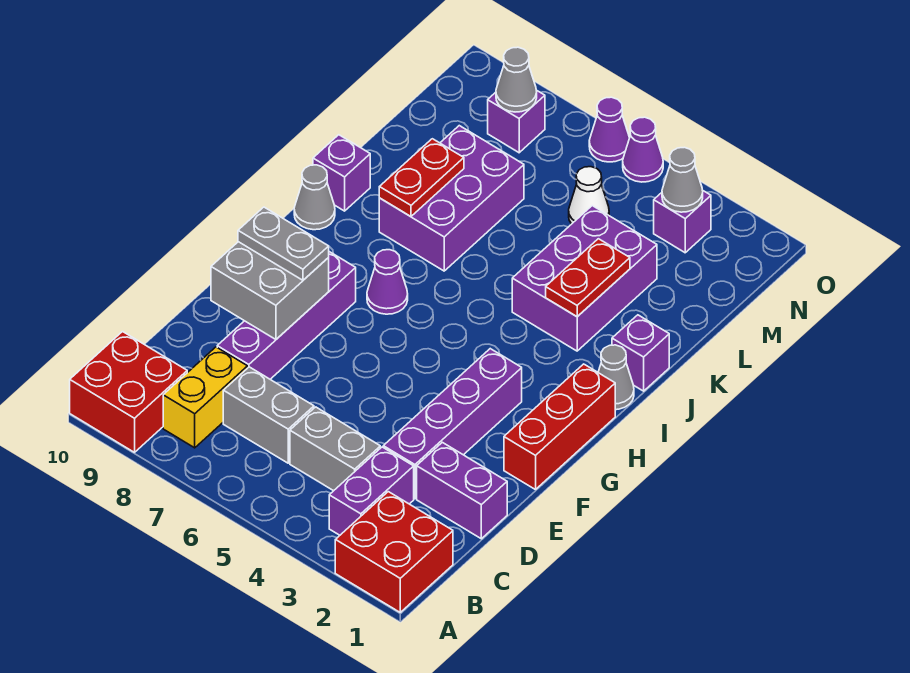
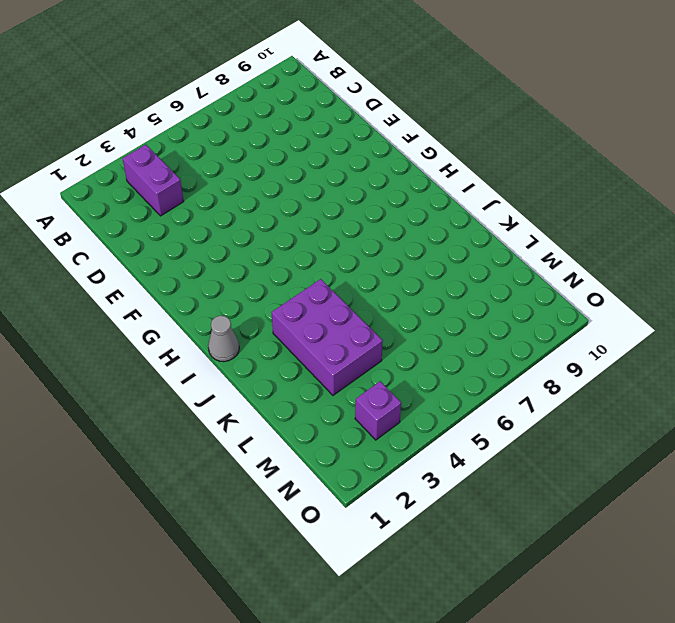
none -> red 2x2 brick [335,492,453,612]
none -> red 2x2 brick [70,332,187,452]
none -> yellow 1x2 brick [163,347,248,448]

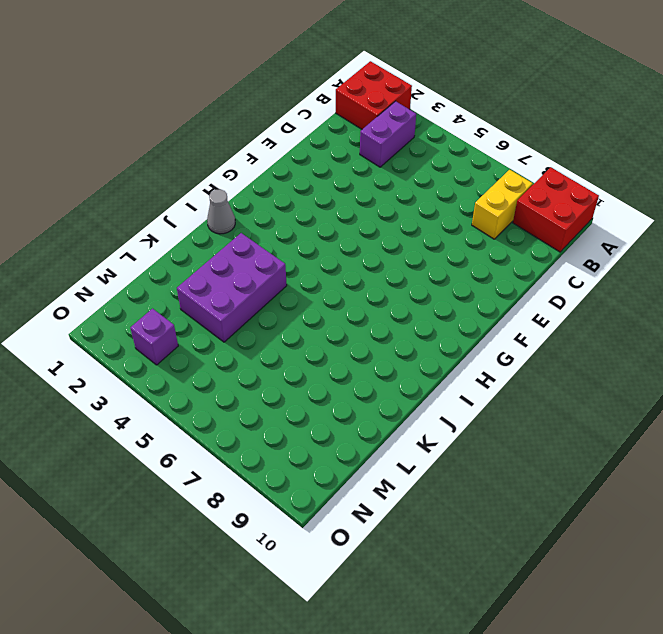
none -> grey 1x2 brick [290,407,380,491]
none -> grey 1x2 brick [223,367,314,463]
none -> purple 1x2 brick [417,442,507,539]

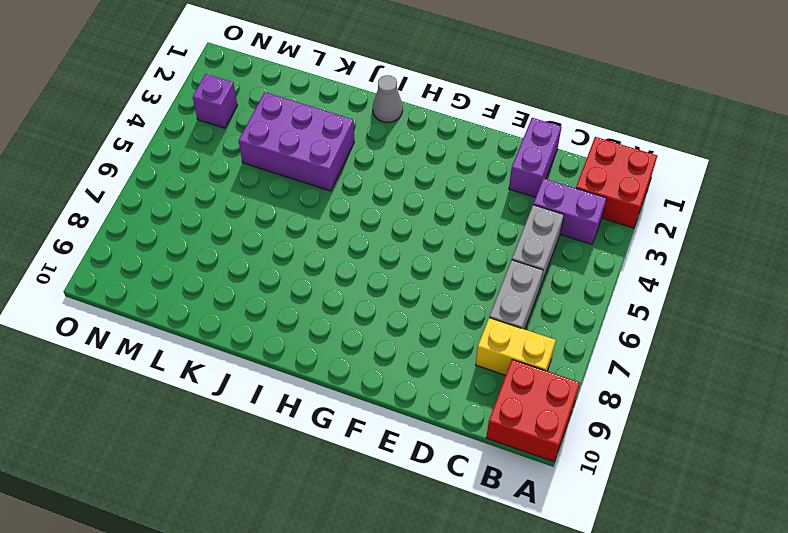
none -> purple 1x4 brick [383,349,522,499]
none -> purple 1x4 brick [217,252,356,379]
none -> red 1x3 brick [504,364,615,490]

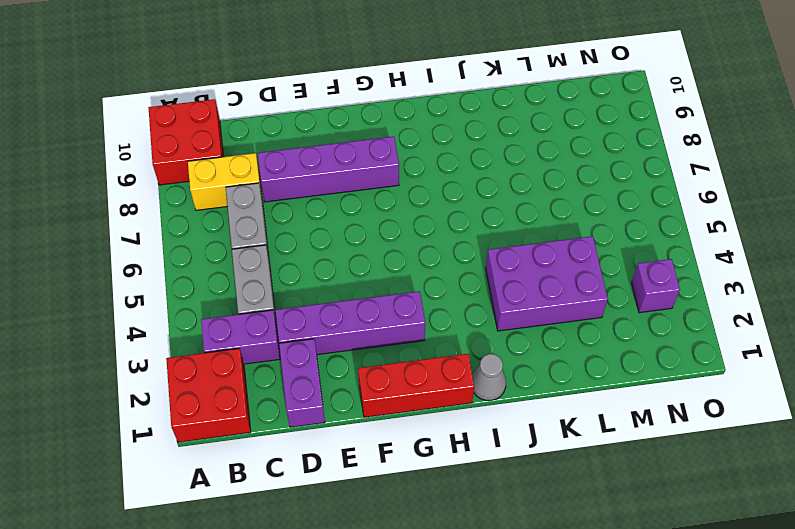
none -> purple 1x1 cone [367,250,408,314]
none -> grey 1x1 cone [294,165,335,230]
none -> purple 1x1 brick [612,315,669,391]

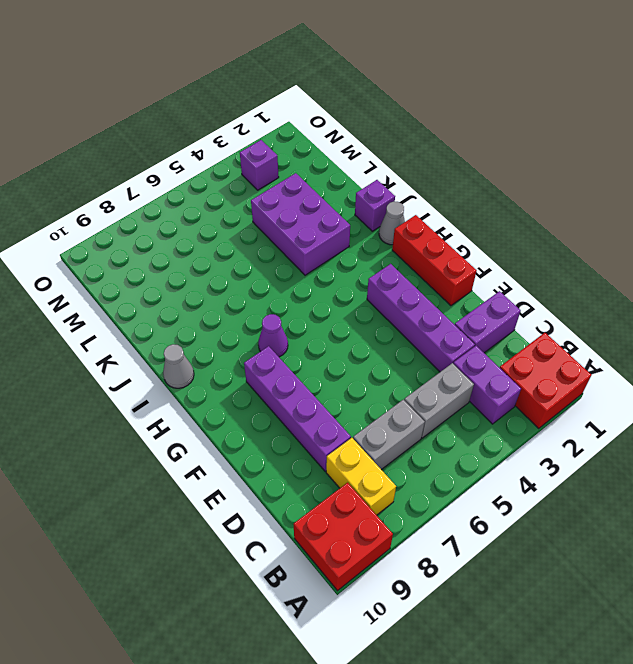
none -> purple 2x3 brick [379,126,524,271]
none -> purple 1x1 brick [313,135,370,211]
none -> white 1x1 cone [569,167,609,224]

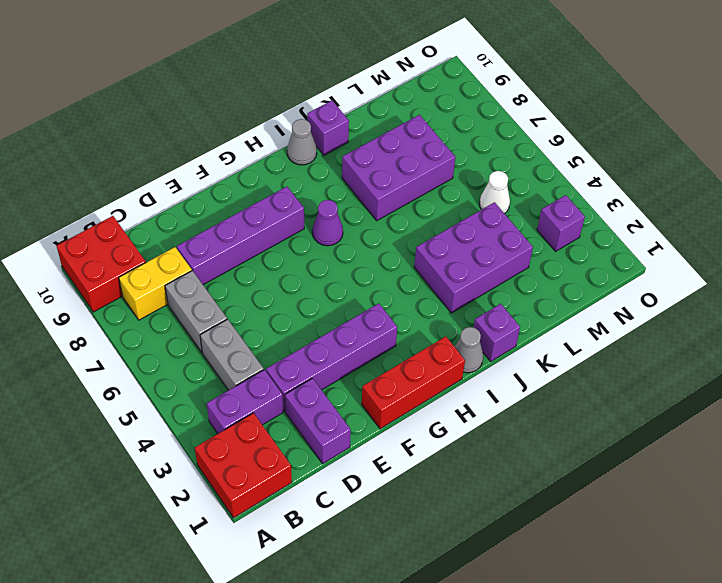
none -> purple 1x1 brick [488,90,545,153]
none -> purple 1x1 cone [623,117,663,182]
none -> purple 1x1 cone [589,97,629,162]

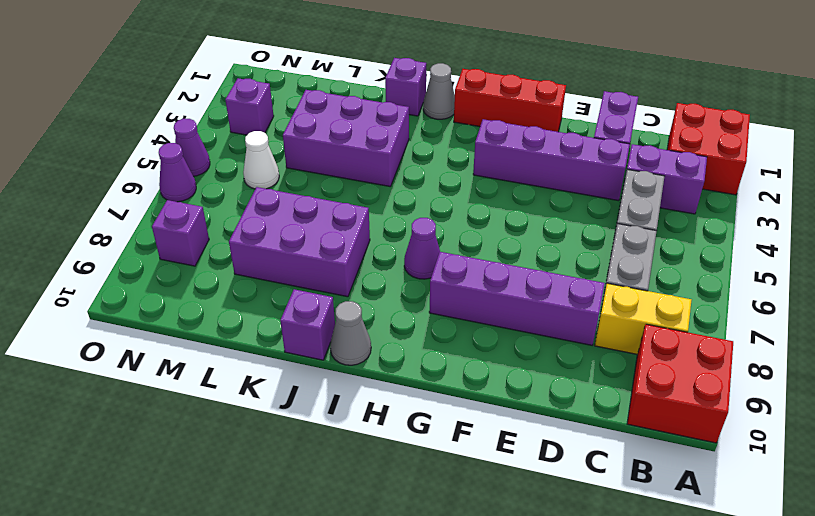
none -> grey 2x2 brick [211,242,329,339]
none -> red 1x2 plate [546,239,630,317]
none -> red 1x2 plate [379,139,464,217]

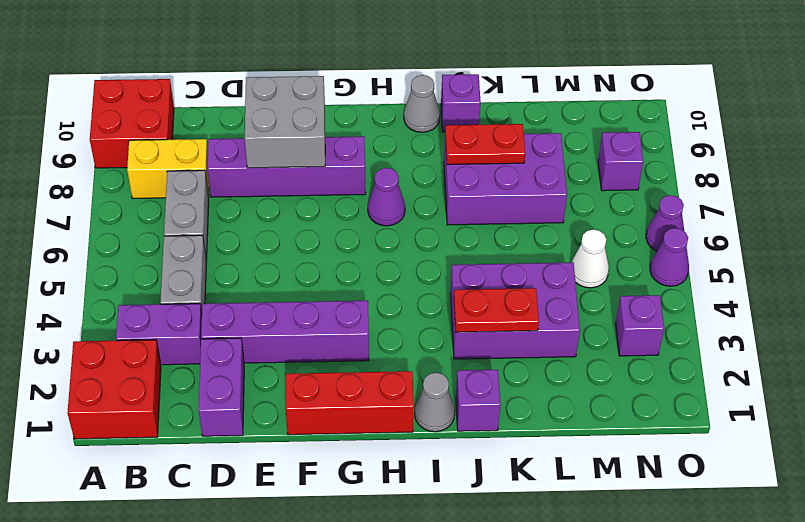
none -> grey 1x1 cone [662,147,703,212]
none -> grey 1x1 cone [496,47,537,112]
none -> grey 1x2 plate [238,207,329,280]

